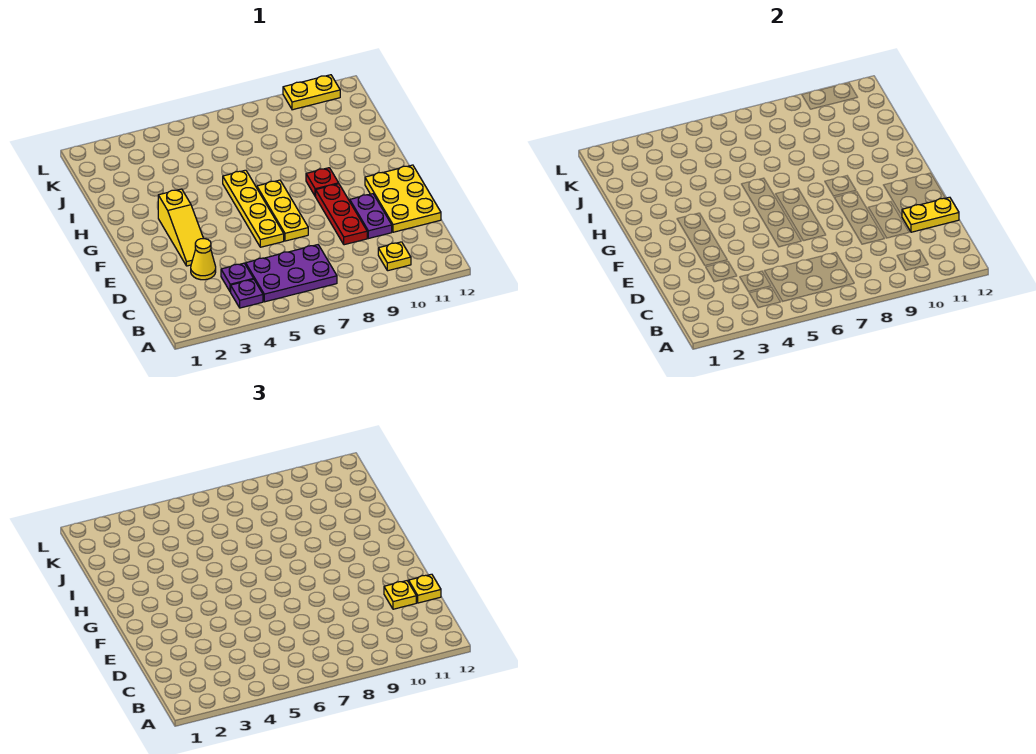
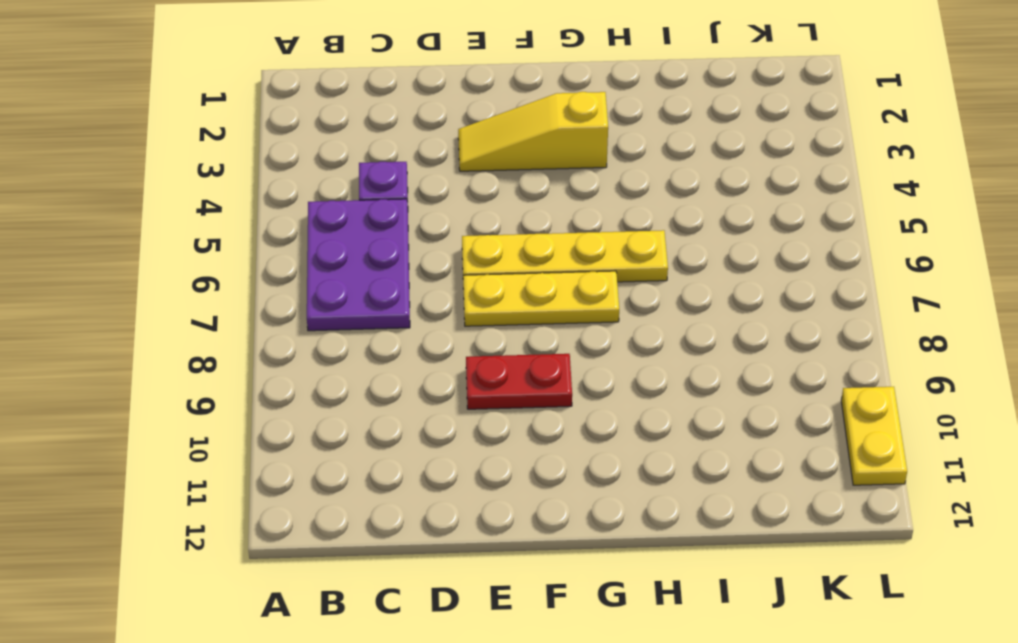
red 1x2 plate [466,354,572,409] -> red 1x3 plate [316,184,367,245]
none -> purple 1x1 plate [231,279,263,308]
none -> yellow 1x1 plate [378,242,411,271]
none -> yellow 1x1 cone [191,239,216,280]

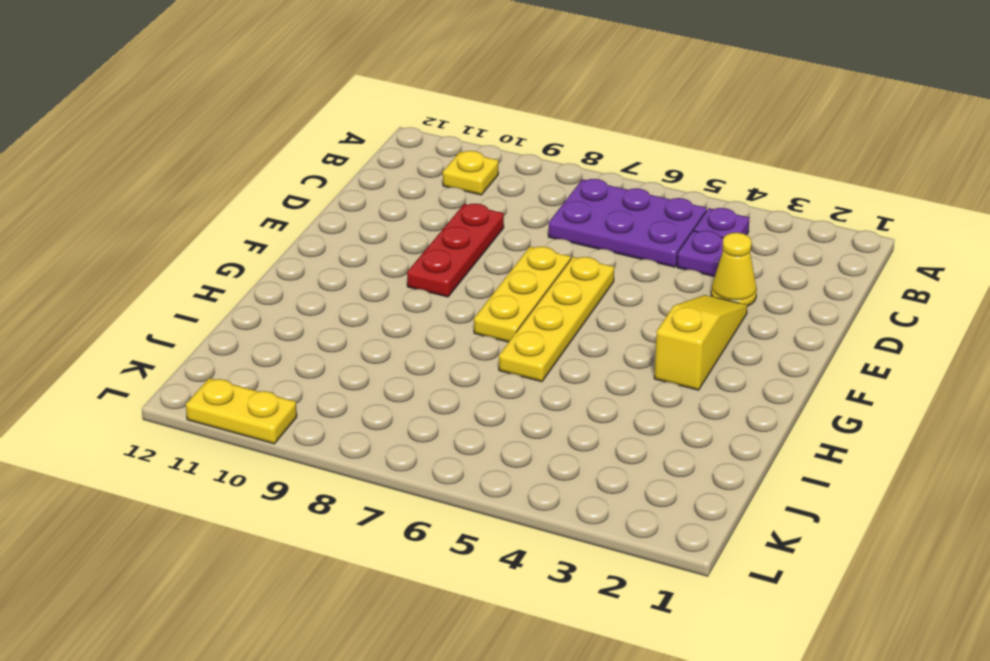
none -> purple 1x2 plate [350,194,392,239]
none -> yellow 2x3 plate [365,165,441,232]
none -> red 1x1 plate [306,168,339,196]

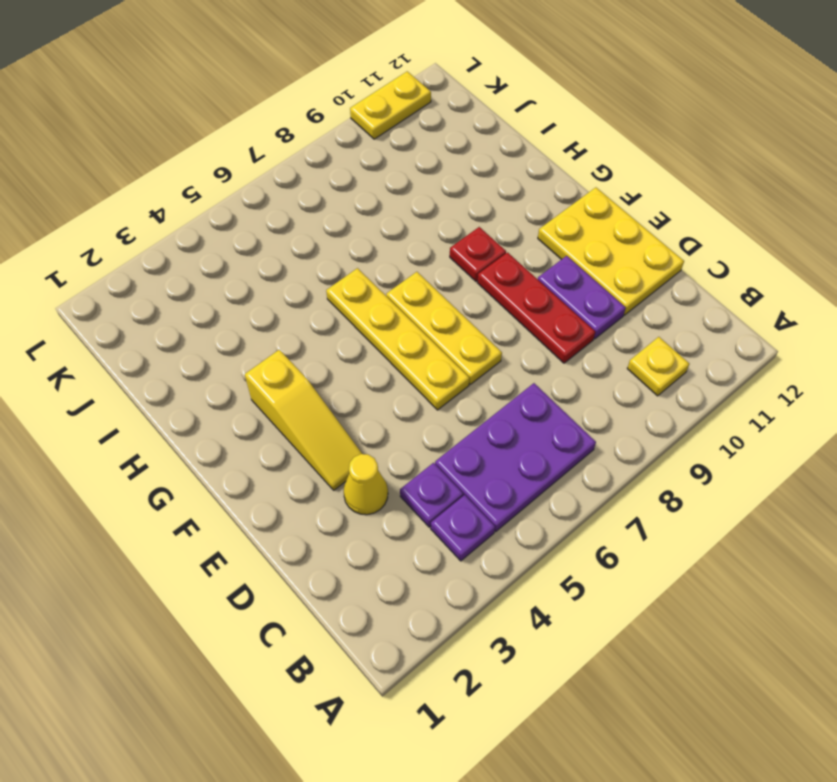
none -> yellow 1x2 plate [902,197,959,232]
none -> yellow 1x1 plate [384,581,416,609]
none -> yellow 1x1 plate [409,574,441,603]

